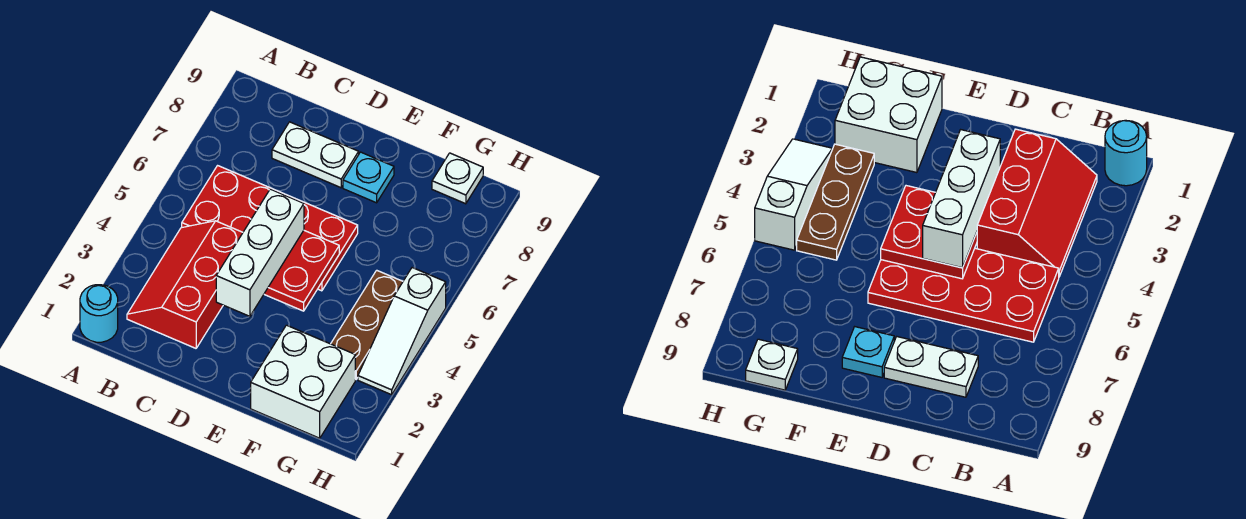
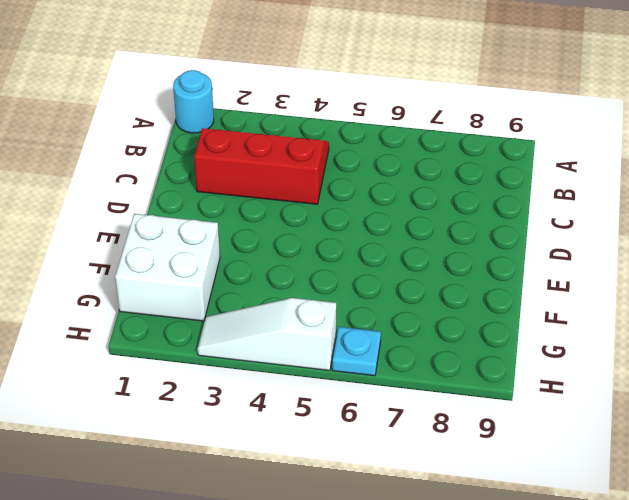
cyan 1x1 plate [332,327,381,376] -> cyan 1x1 plate moved to [343,152,394,203]
none -> red 2x4 plate [182,166,358,291]
none -> white 1x2 plate [272,122,359,188]

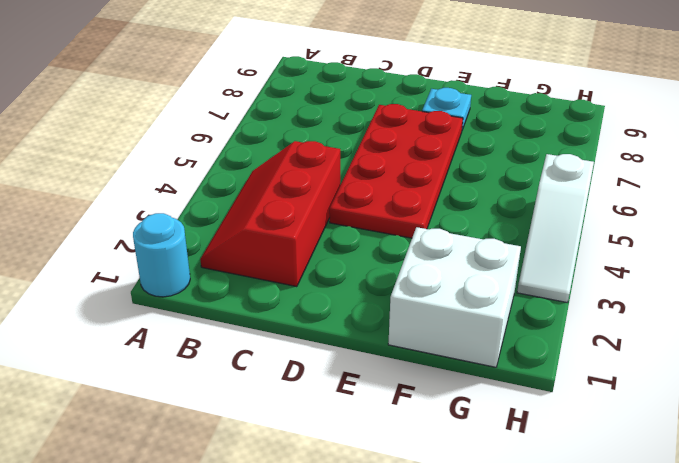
red 2x4 plate [329,104,463,238] -> red 2x4 plate turned to [182,166,358,291]
none -> white 1x2 plate [272,122,359,188]
none -> brown 1x3 plate [331,270,403,379]

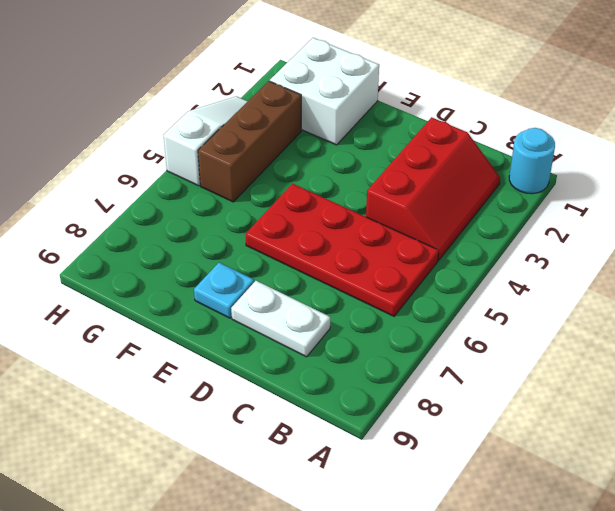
brown 1x3 brick [198,81,301,202] -> brown 1x3 plate [331,270,403,379]
none -> white 1x1 plate [432,153,483,204]
none -> red 2x2 plate [264,231,339,311]

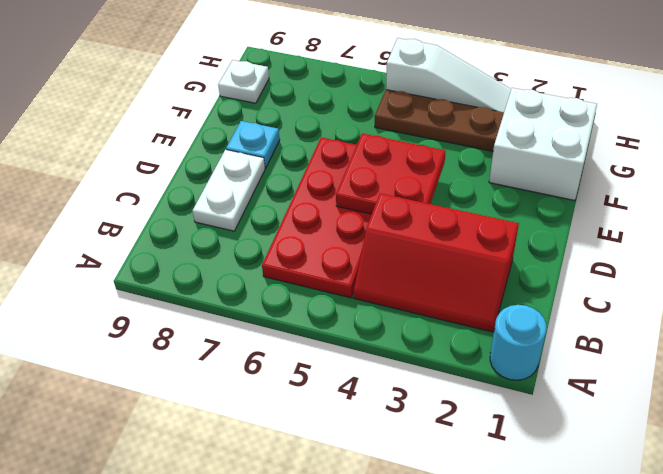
none -> white 1x3 brick [216,189,304,316]

